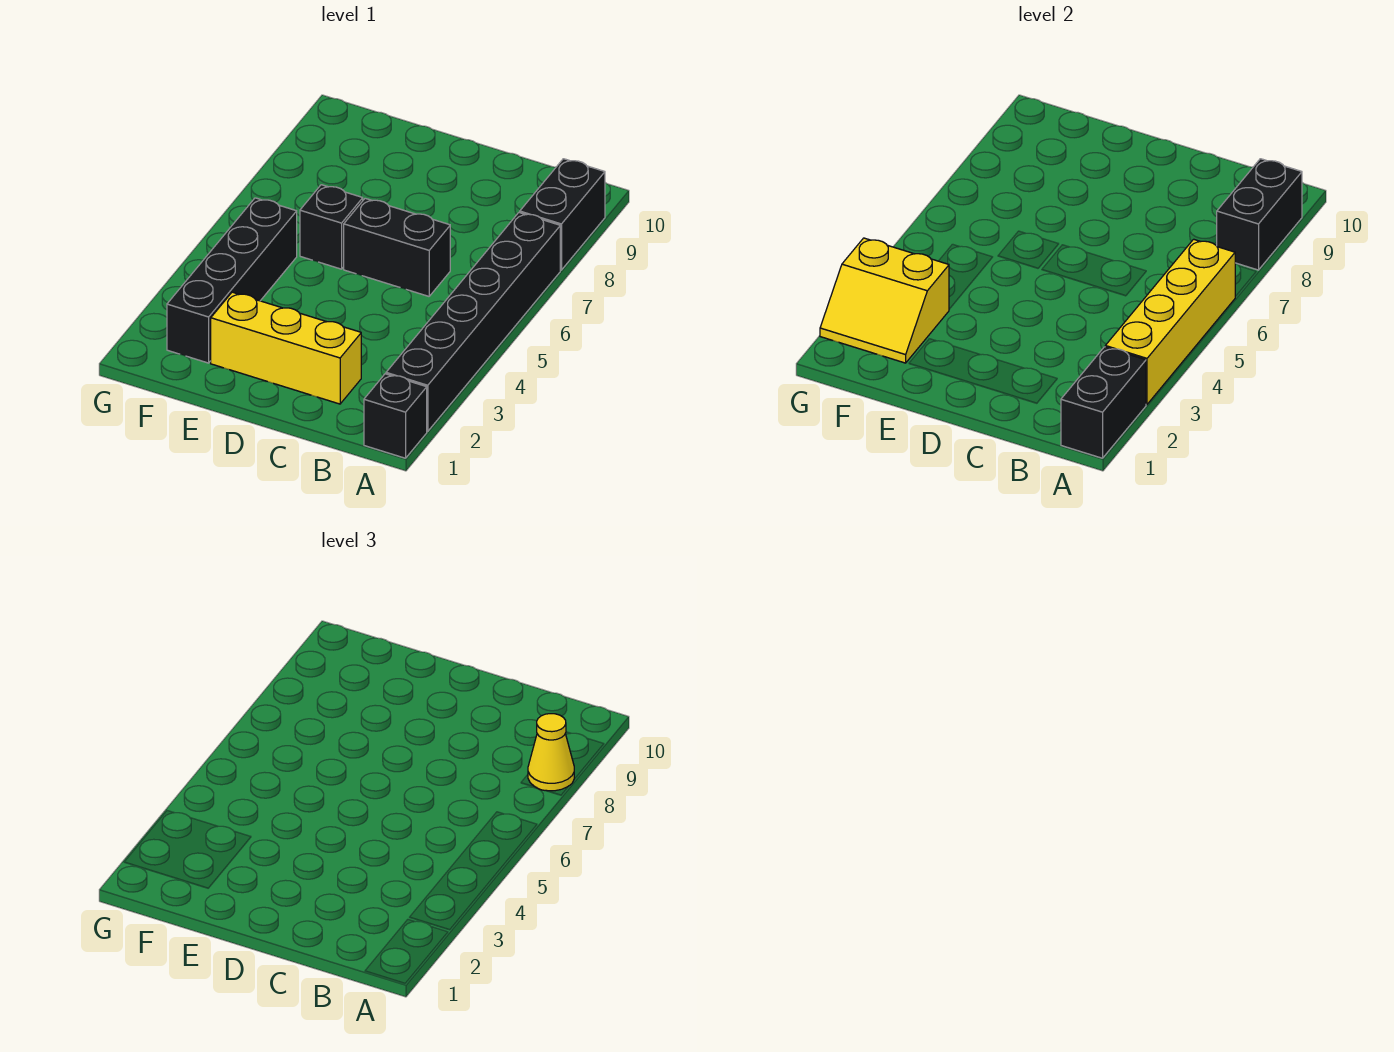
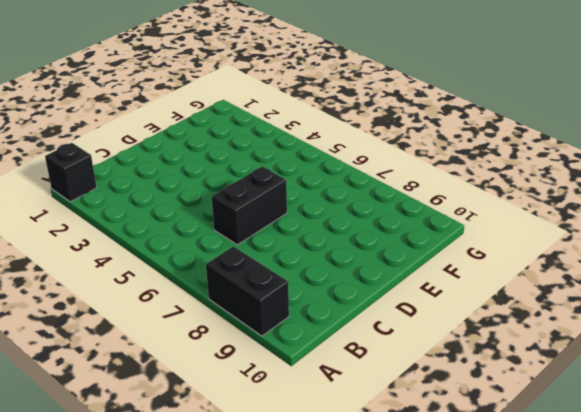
none -> black 1x6 brick [386,212,560,431]
none -> yellow 1x3 brick [211,292,361,404]
none -> black 1x1 brick [300,185,363,269]

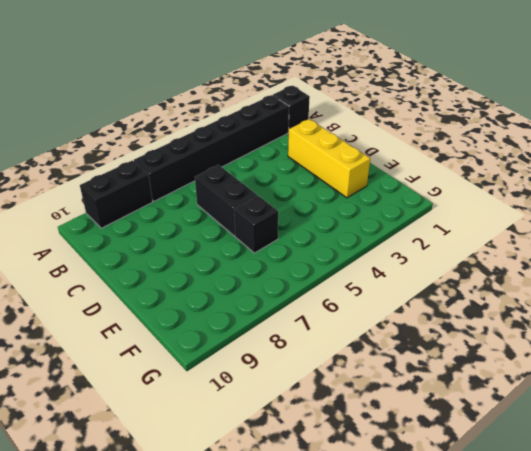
none -> black 1x4 brick [167,198,297,363]
none -> black 1x2 brick [1061,347,1146,458]
none -> yellow 1x4 brick [1105,239,1235,404]

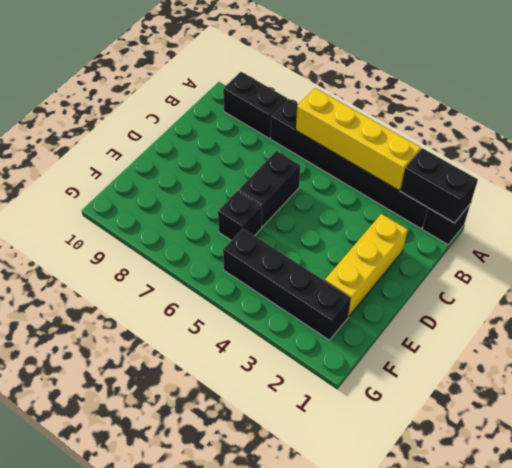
none -> black 1x2 brick [1217,159,1302,270]
none -> yellow 2x2 slope [820,238,949,363]
none -> yellow 1x1 cone [528,714,574,791]

